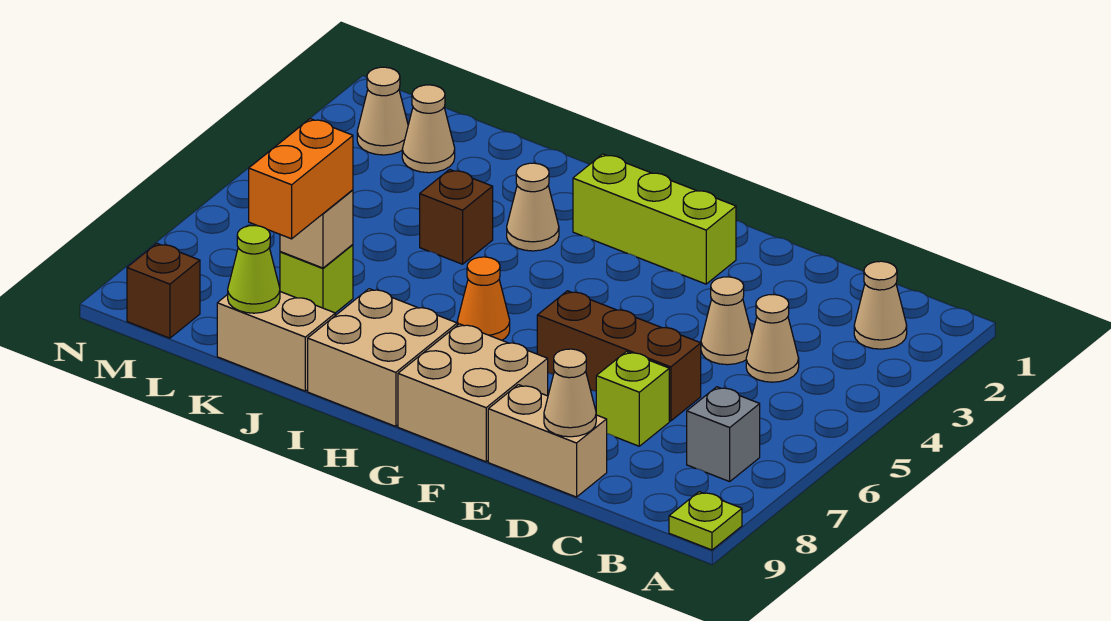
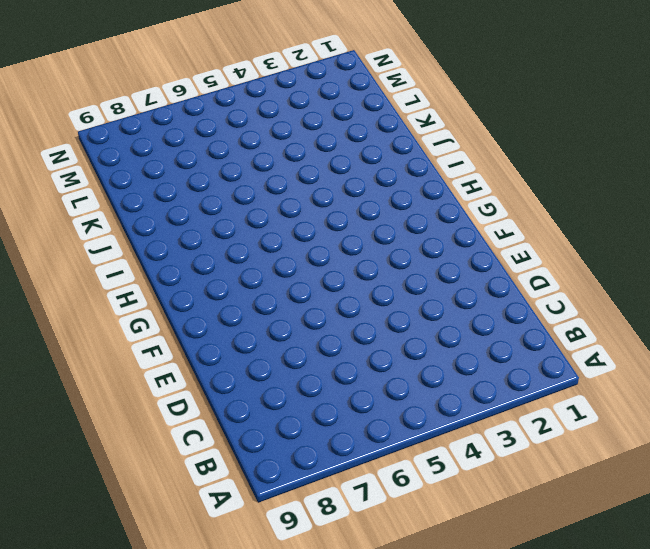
none -> lime 1x1 plate [669,492,742,550]
none -> tan 1x1 cone [854,261,907,349]
none -> grey 1x1 brick [687,387,760,482]

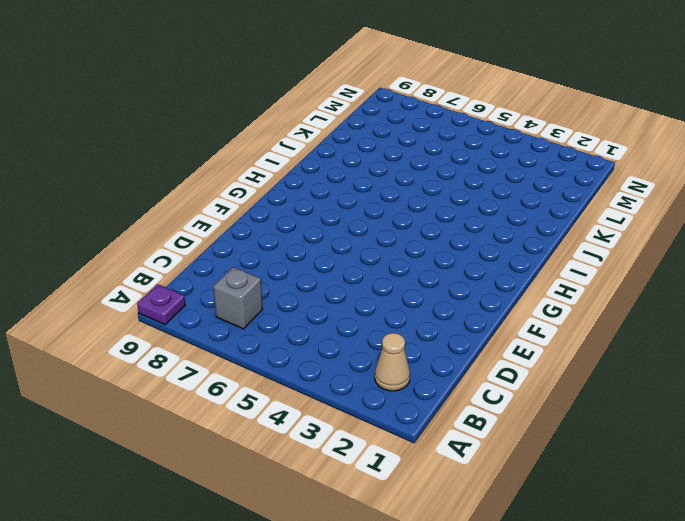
purple 1x1 plate [137,284,185,325] -> lime 1x1 plate [669,492,742,550]
none -> tan 1x1 cone [746,295,799,382]
none -> tan 1x1 cone [701,277,752,365]
none -> brown 1x3 brick [537,291,701,421]

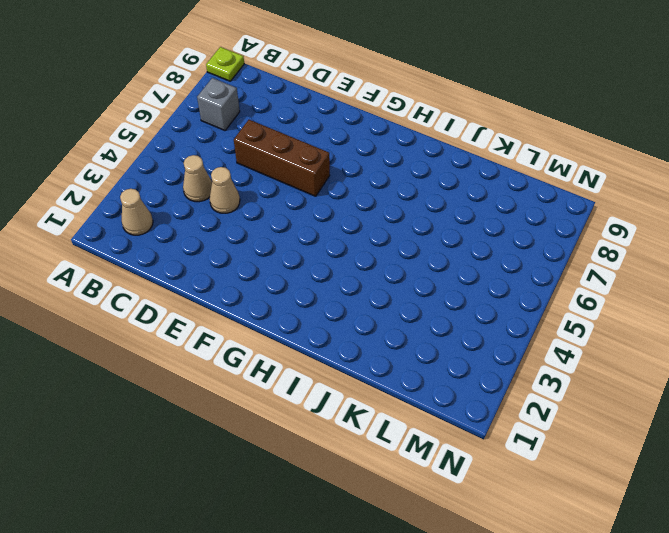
none -> lime 1x1 brick [596,352,669,446]
none -> tan 1x2 brick [488,385,607,497]
none -> lime 1x3 brick [573,154,736,284]

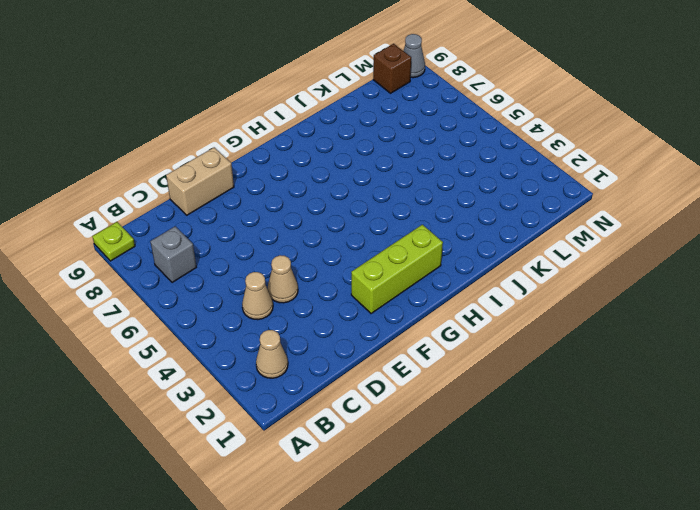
grey 1x1 cone [403,34,425,78] -> none
none -> brown 1x3 brick [537,291,701,421]
none -> lime 1x1 brick [596,352,669,446]
none -> tan 2x2 brick [398,324,548,462]

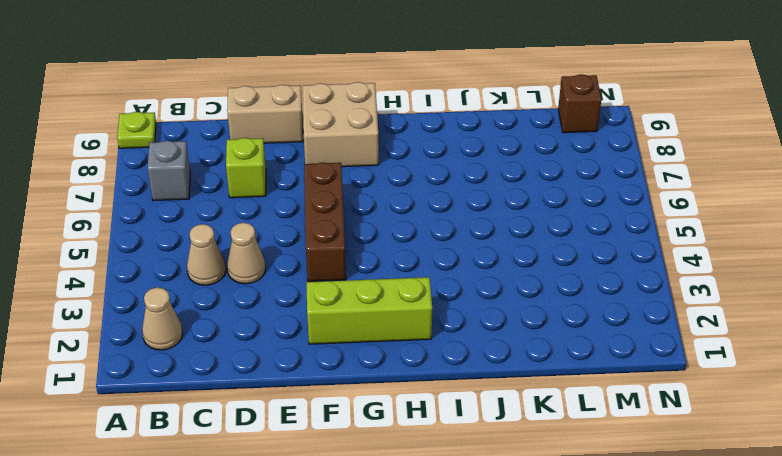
brown 1x3 brick [304,162,346,281] -> brown 1x3 brick turned to [537,291,701,421]
none -> orange 1x1 cone [457,257,510,340]
none -> tan 2x2 brick [308,289,457,426]
none -> tan 1x1 cone [507,163,559,251]

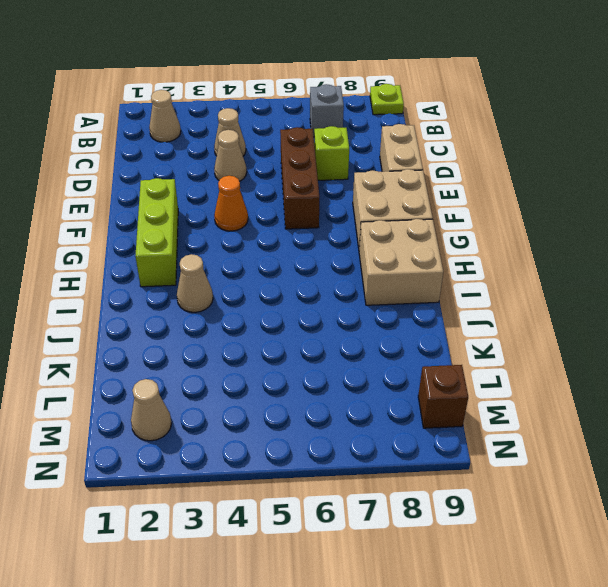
orange 1x1 cone [214,176,248,231] -> orange 1x1 cone moved to [457,257,510,340]
none -> brown 1x1 brick [420,169,493,264]
none -> tan 1x2 brick [217,292,335,391]
none -> lime 1x1 brick [280,245,353,313]

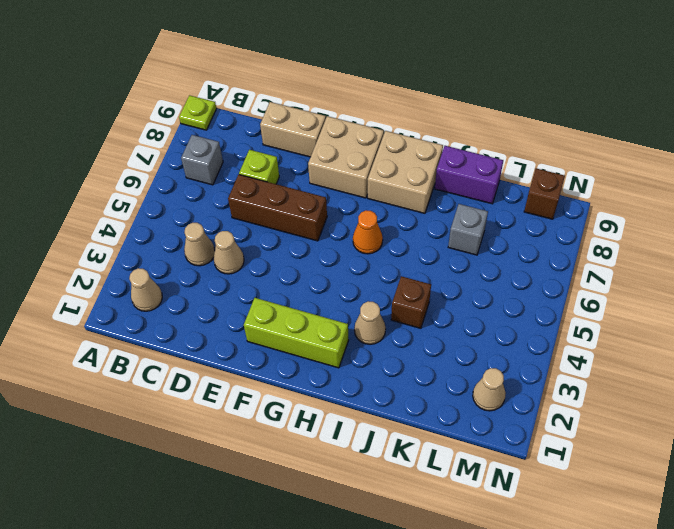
purple 1x2 brick [435,146,503,204] -> tan 1x2 brick [217,292,335,391]
grey 1x1 brick [448,204,488,255] -> lime 1x1 brick [280,245,353,313]
none -> tan 1x1 cone [402,85,455,173]
none -> tan 1x1 cone [544,349,596,437]
none -> tan 1x1 brick [280,190,353,268]

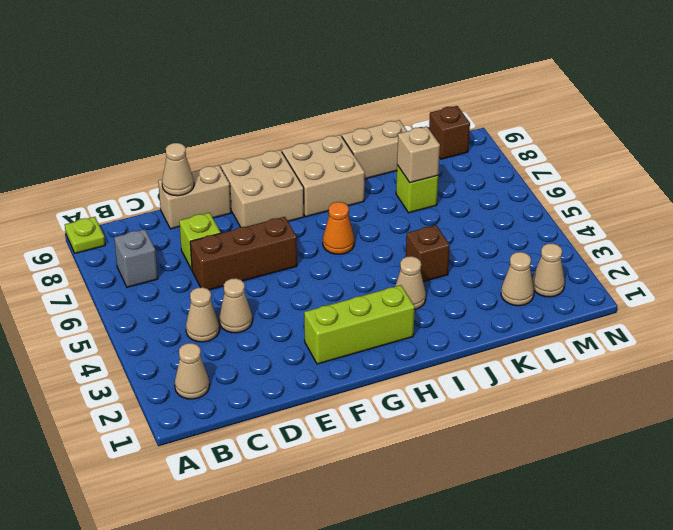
none -> lime 1x1 cone [228,226,280,313]
none -> orange 1x2 brick [249,119,353,239]

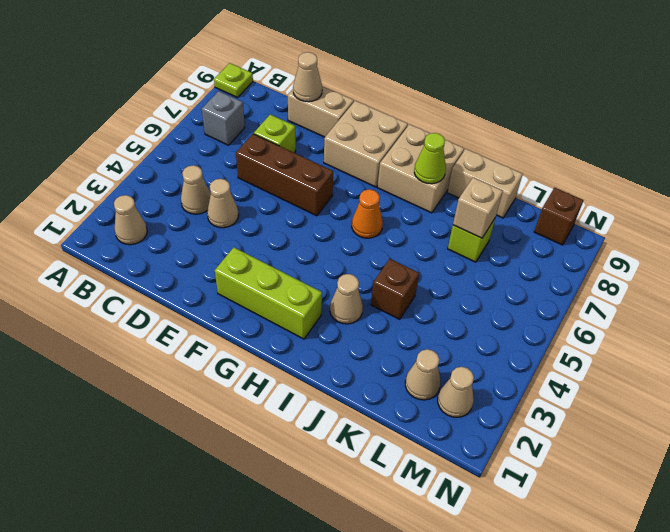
lime 1x1 cone [414,133,446,184] -> lime 1x1 cone moved to [228,226,280,313]
none -> orange 1x2 brick [249,119,353,239]

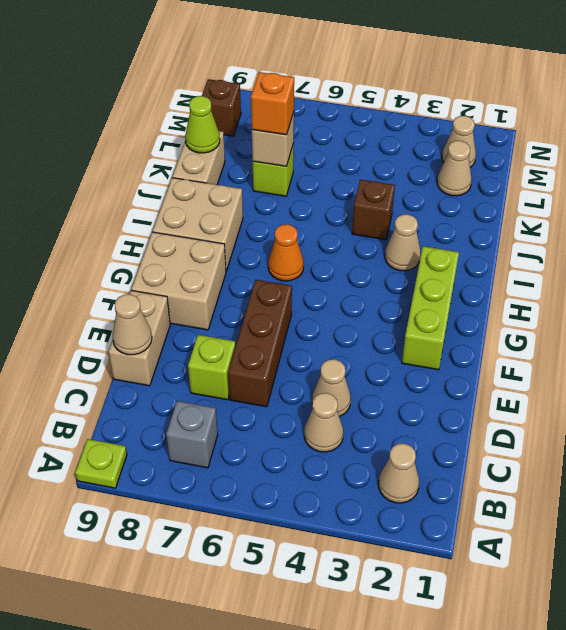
orange 1x1 brick [251,72,294,135] -> orange 1x2 brick [249,119,353,239]

